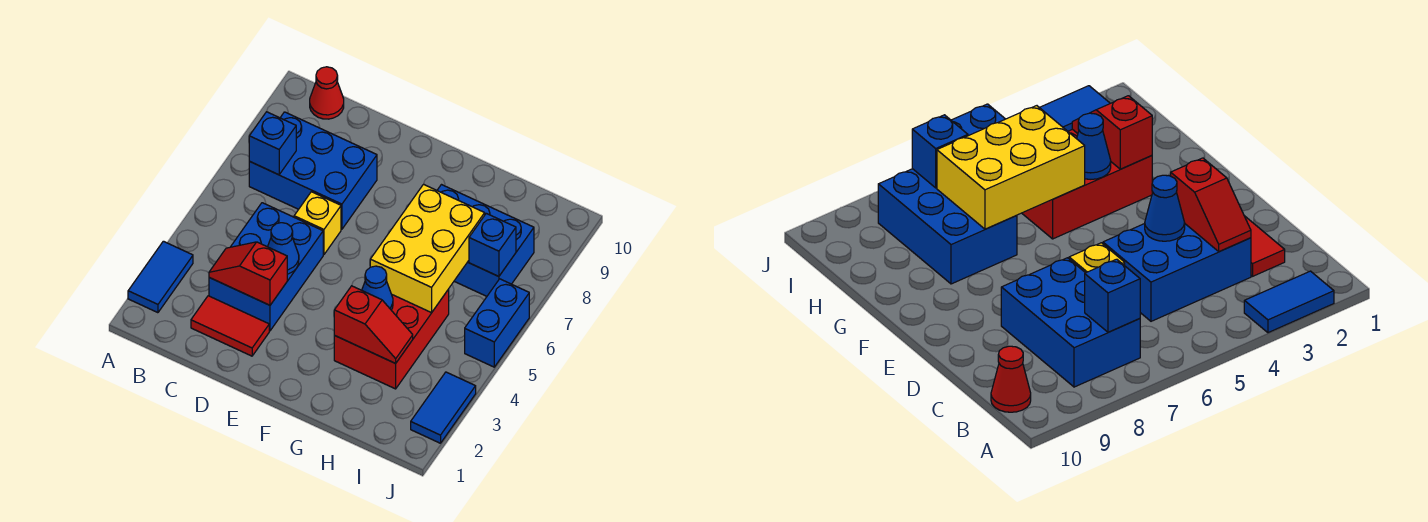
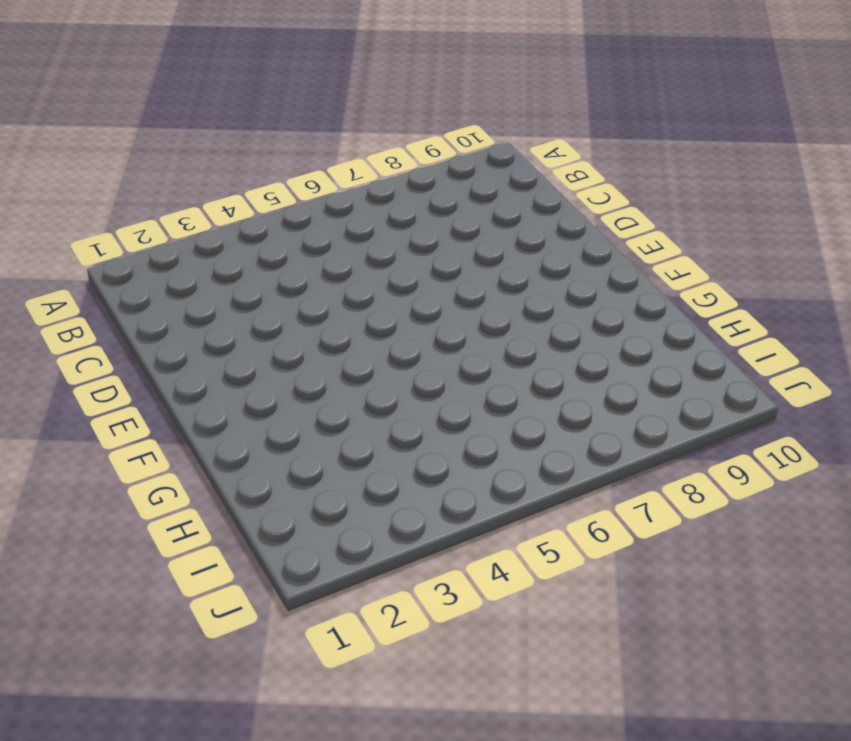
none -> blue 1x2 tile [128,241,193,313]
none -> blue 2x3 brick [249,112,377,229]
none -> red 1x1 cone [310,67,344,119]

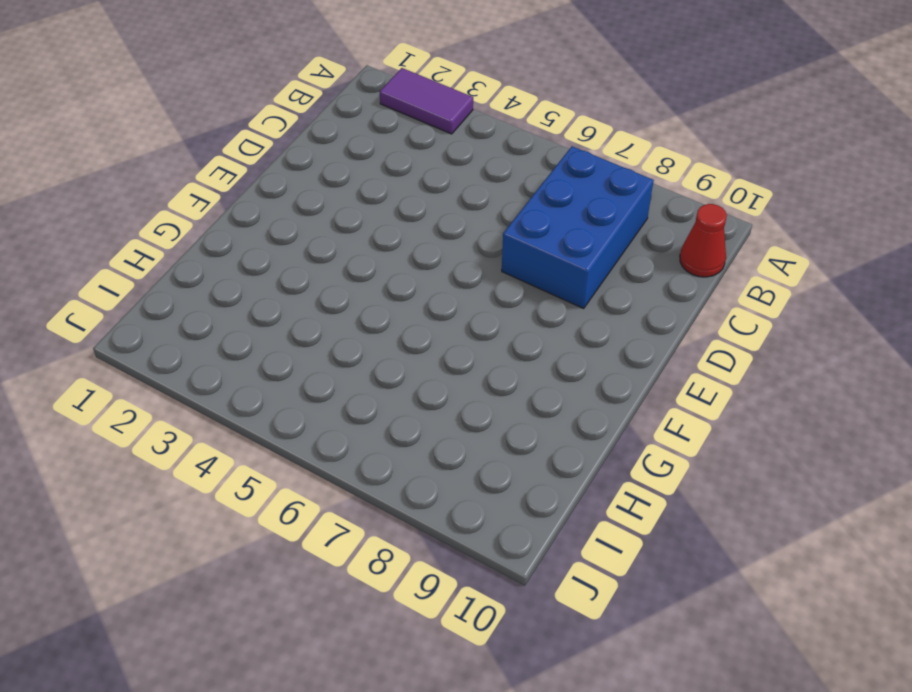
purple 1x2 tile [380,68,473,134] -> blue 1x2 tile [128,241,193,313]
none -> red 1x2 tile [191,296,269,356]
none -> blue 2x3 brick [209,203,323,331]
none -> yellow 1x1 brick [294,192,341,255]

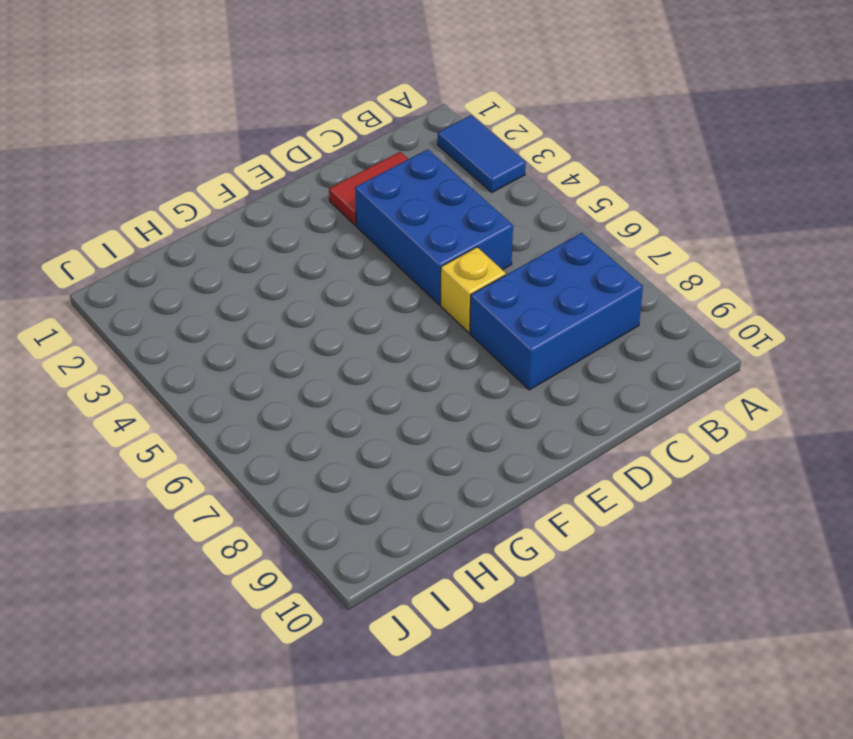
none -> red 1x1 cone [310,67,344,119]
none -> red 2x3 brick [334,289,449,389]
none -> blue 2x3 brick [437,185,534,296]

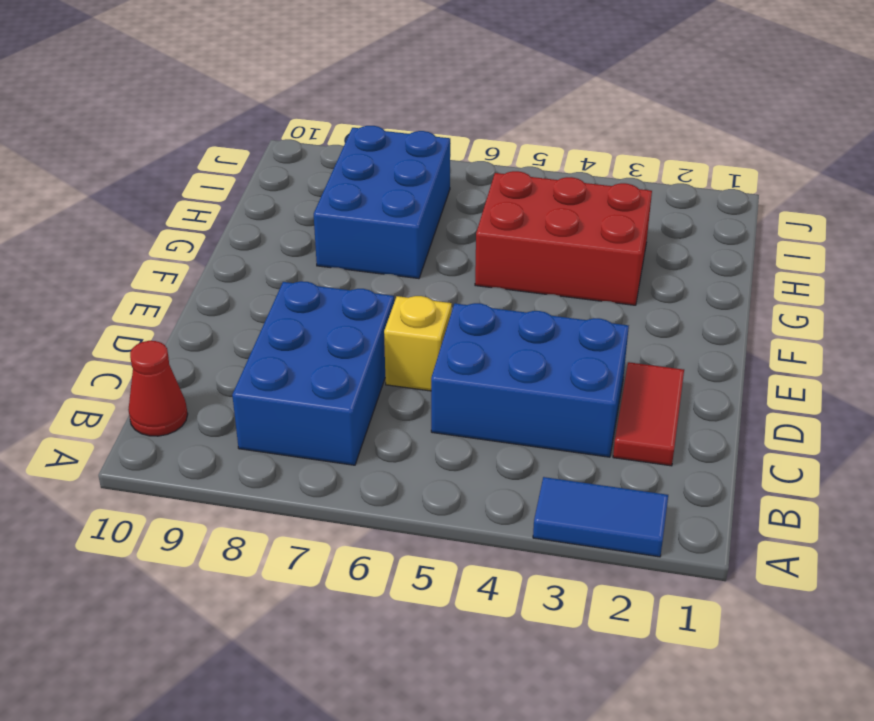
none -> blue 1x2 tile [411,372,476,443]
none -> blue 1x2 brick [465,279,529,367]
none -> blue 1x1 brick [249,112,296,175]

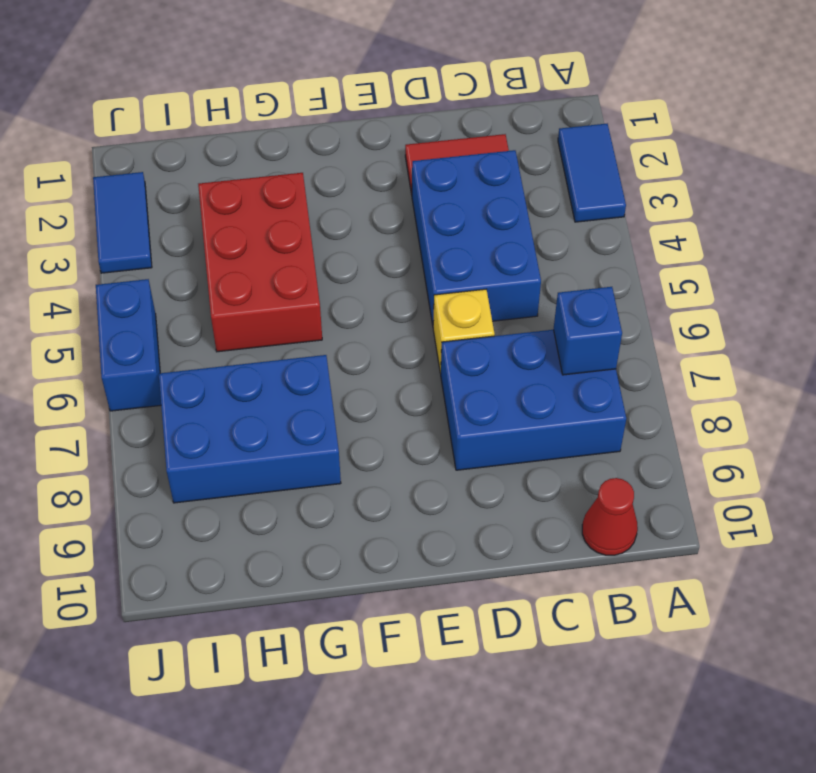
none -> red 1x2 slope [209,242,287,305]
none -> blue 1x1 cone [268,223,299,274]
none -> red 1x2 slope [334,286,413,363]

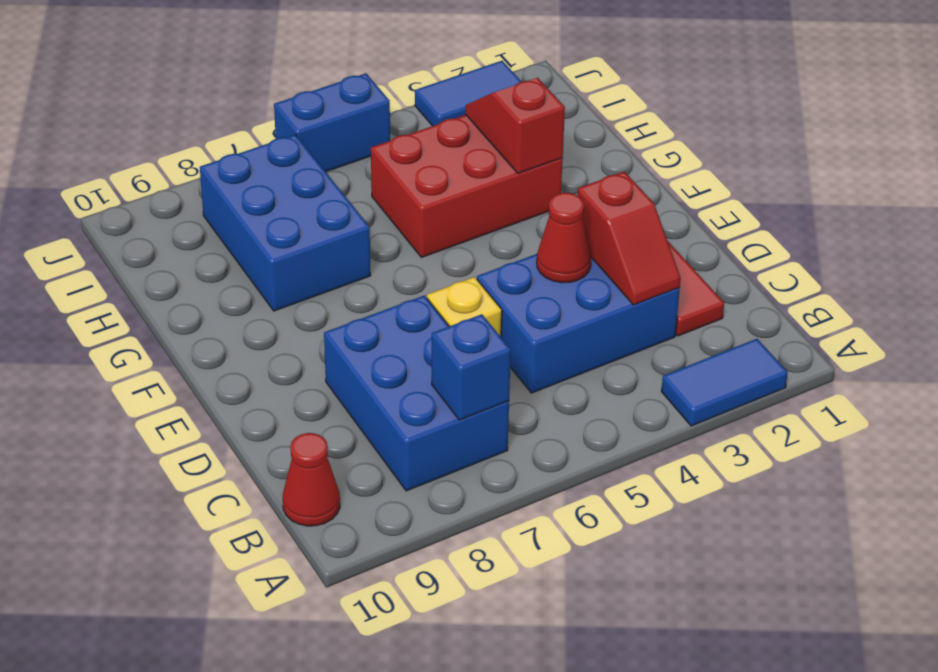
red 1x1 cone [537,193,591,283] -> blue 1x1 cone [268,223,299,274]
none -> blue 1x1 cone [362,266,393,310]
none -> yellow 2x3 brick [370,184,485,313]
none -> blue 1x1 brick [469,213,516,277]

